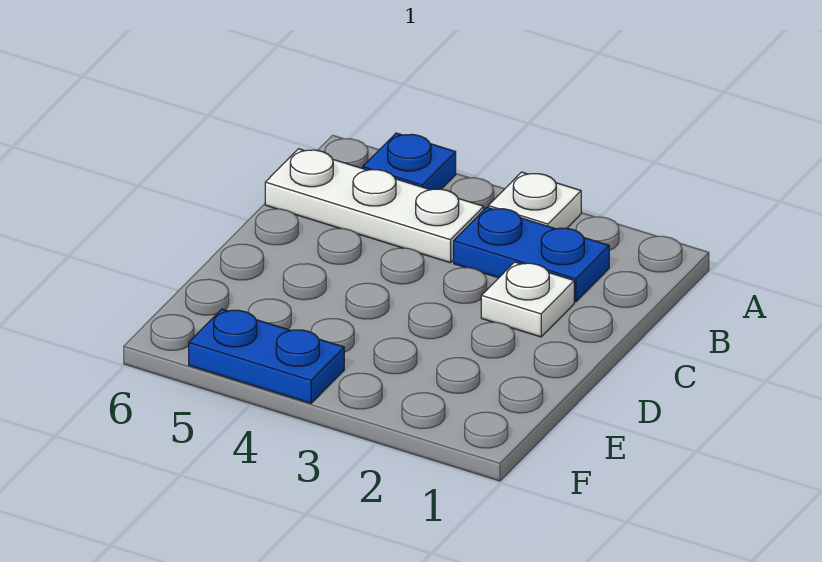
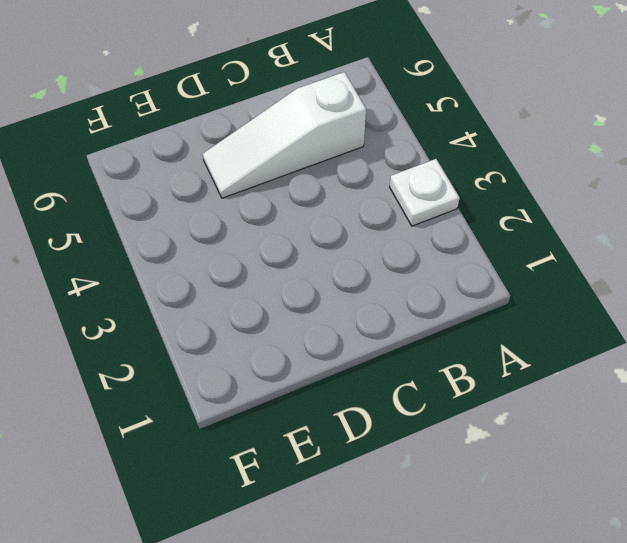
white 1x3 slope [203,72,366,198] -> white 1x3 plate [265,149,484,263]
none -> blue 1x1 plate [363,133,456,190]
none -> blue 1x2 plate [454,207,609,302]

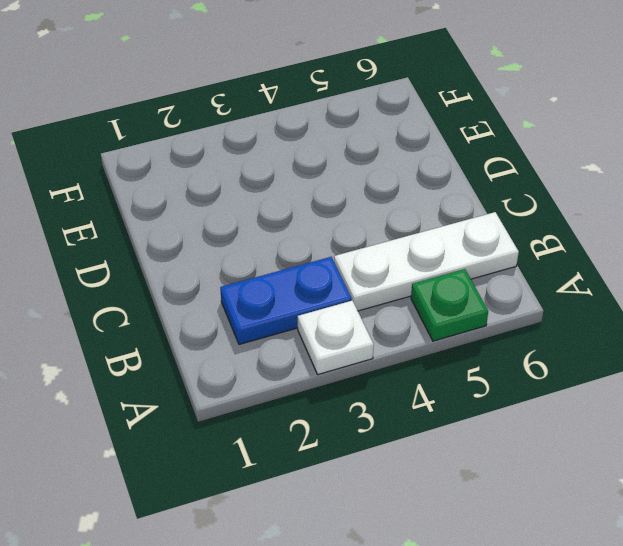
green 1x1 plate [411,269,488,341] -> blue 1x1 plate [363,133,456,190]
none -> white 1x1 plate [481,262,574,337]
none -> blue 1x2 plate [189,309,344,403]

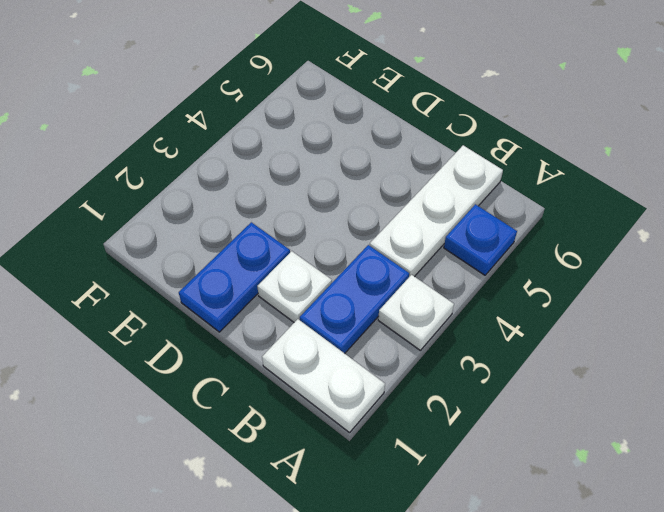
white 1x2 plate [262,319,385,433] -> none
blue 1x2 plate [179,222,290,332] -> blue 1x2 plate moved to [189,309,344,403]

